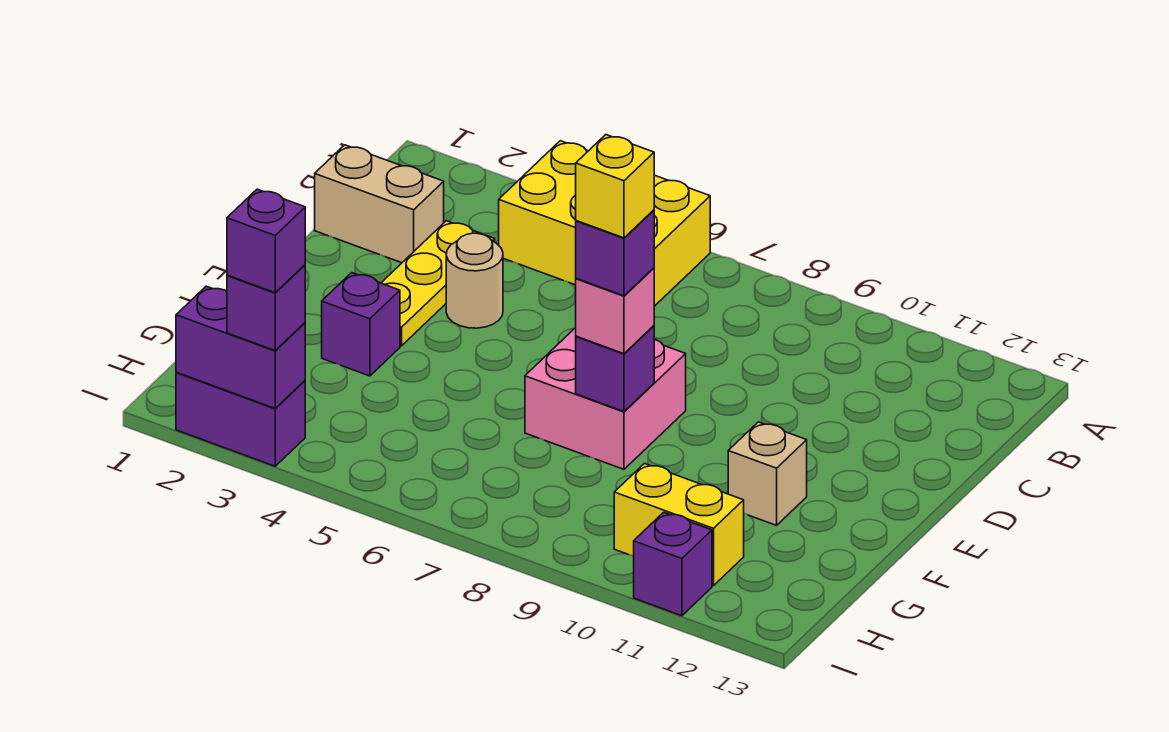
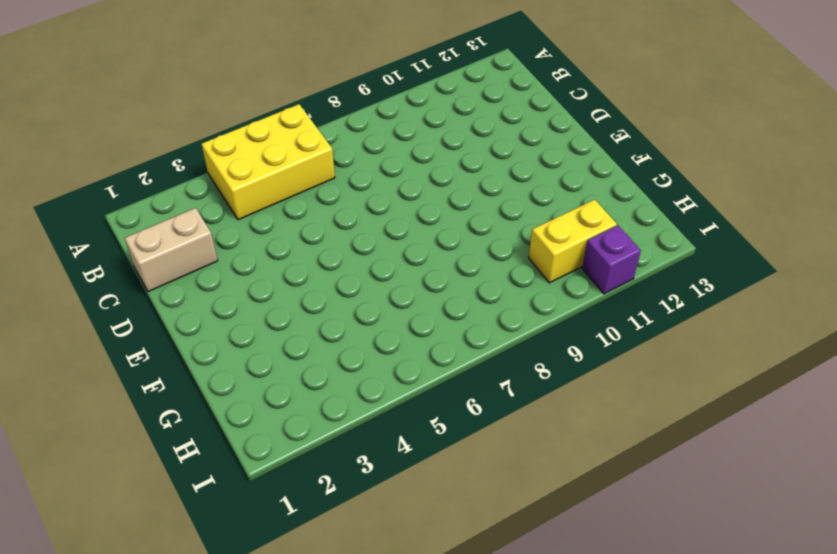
none -> yellow 1x3 plate [381,221,495,346]
none -> tan 1x1 round brick [446,233,503,328]
none -> pink 2x2 brick [525,328,686,469]

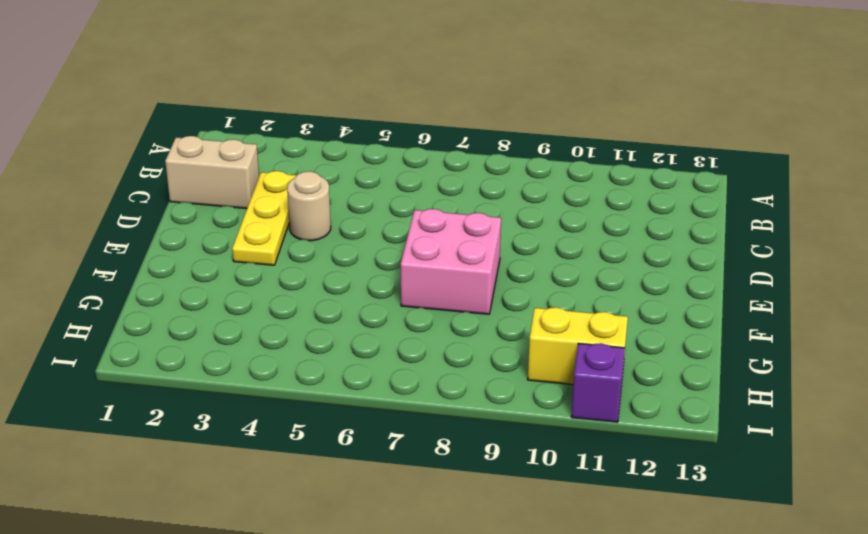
none -> yellow 2x3 brick [499,141,710,306]
none -> purple 1x1 brick [322,273,400,376]
none -> tan 1x1 brick [728,422,807,525]

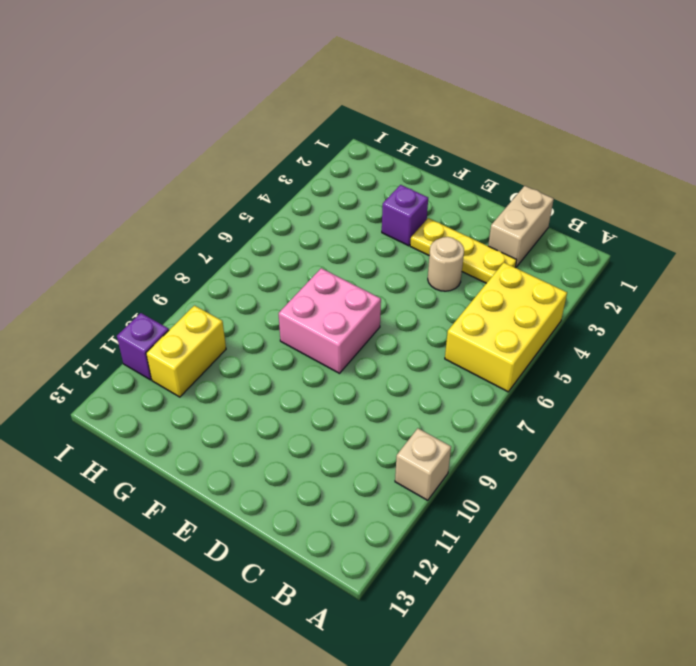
tan 1x1 brick [395,428,451,500] -> tan 1x1 brick moved to [728,422,807,525]
none -> purple 1x2 brick [176,372,305,466]
none -> purple 1x1 brick [576,326,654,411]
none -> purple 1x2 brick [176,286,305,408]

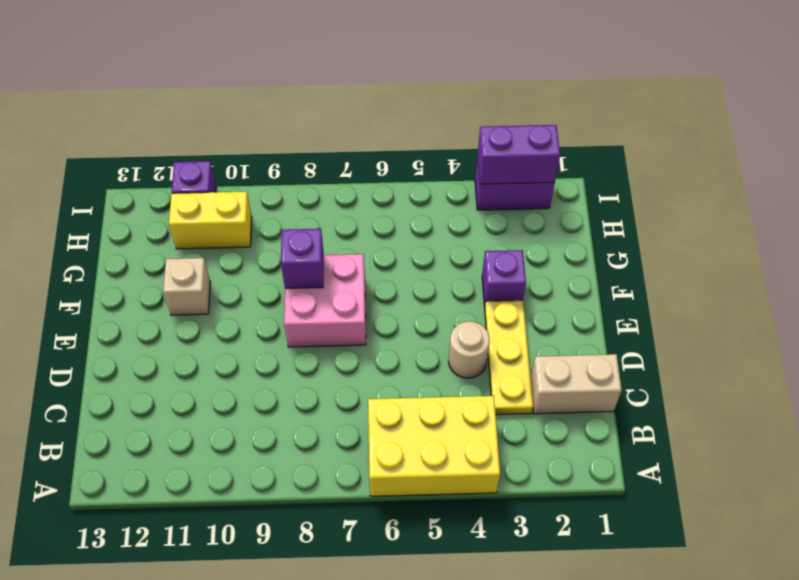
none -> pink 1x1 brick [576,268,654,354]
none -> purple 1x1 brick [227,265,305,351]
none -> purple 1x1 brick [576,210,654,296]

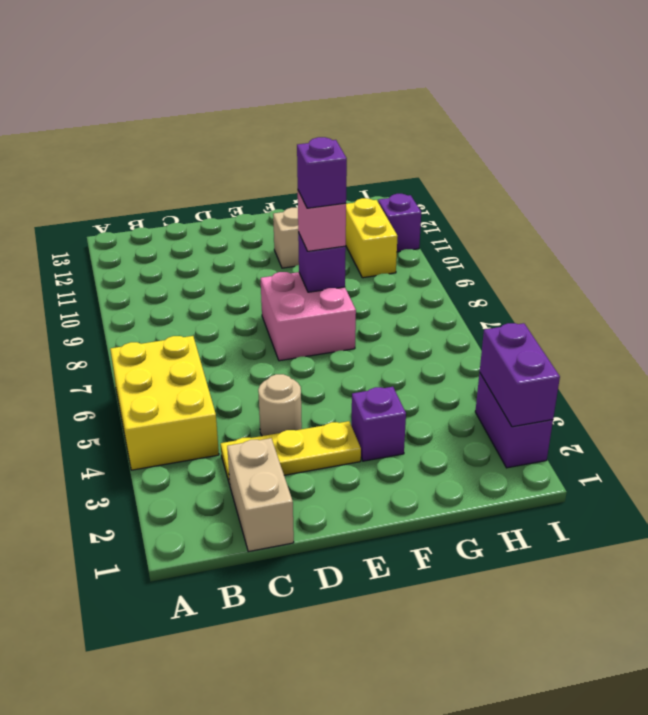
none -> purple 1x1 brick [227,265,305,351]
none -> purple 1x1 brick [227,189,305,293]
none -> yellow 1x1 brick [576,135,654,238]

